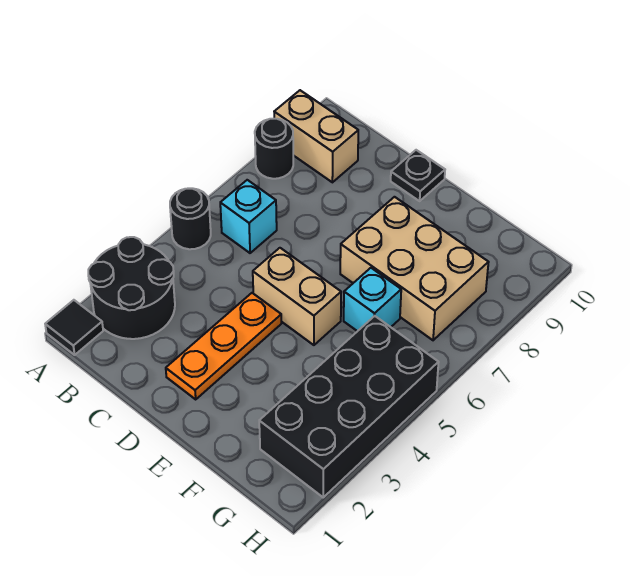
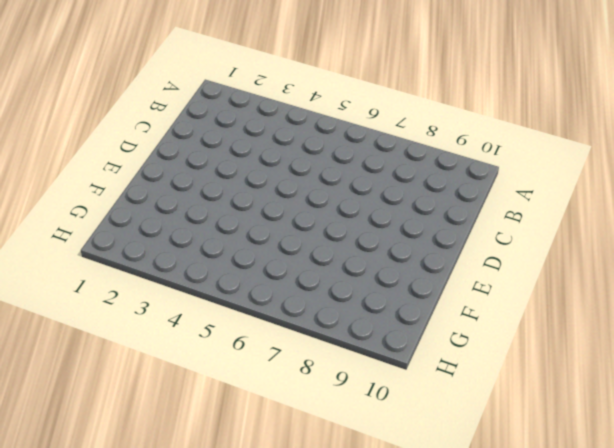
none -> black 1x1 tile [45,300,103,355]
none -> black 2x2 round brick [88,237,175,339]
none -> black 1x1 round brick [170,188,211,249]

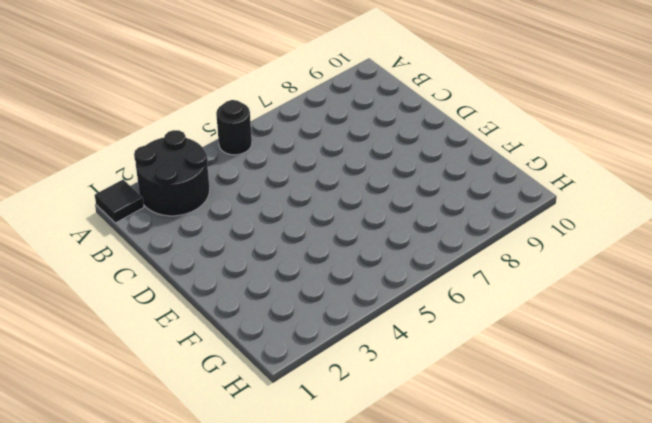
none -> black 1x1 round brick [255,119,293,179]
none -> tan 1x2 brick [274,90,358,182]
none -> cyan 1x1 brick [220,180,277,253]

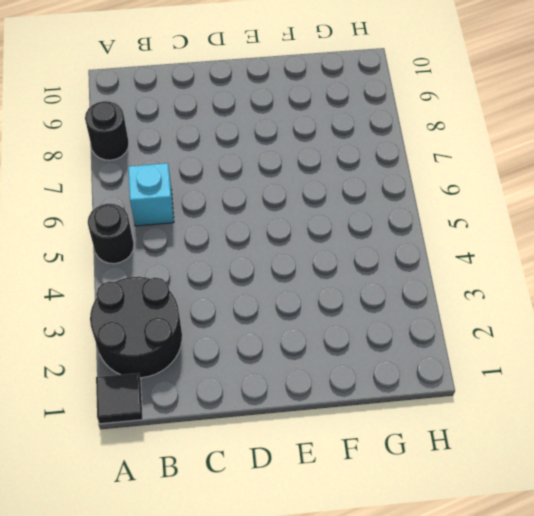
none -> tan 1x2 brick [274,90,358,182]
none -> orange 1x3 plate [166,293,282,399]
none -> tan 1x2 brick [253,248,341,345]

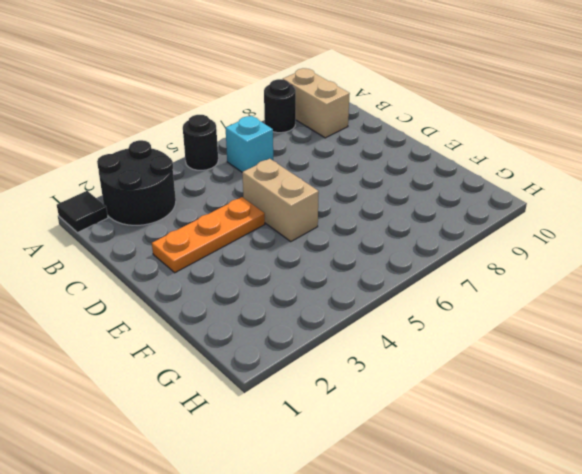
none -> black 1x1 plate [391,150,445,201]
none -> tan 2x3 brick [340,197,489,340]
none -> cyan 1x1 brick [344,268,401,331]

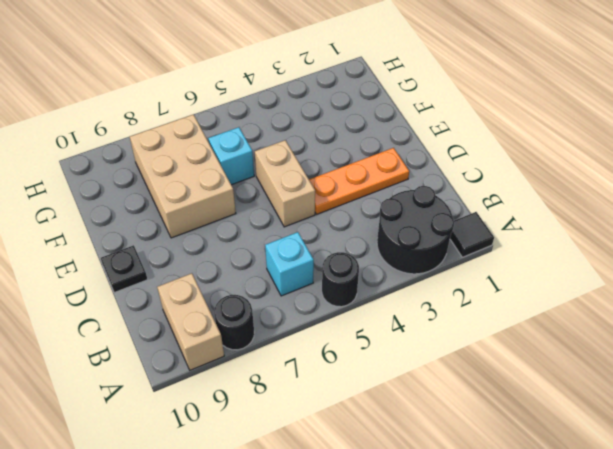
none -> black 2x4 brick [259,316,439,497]

